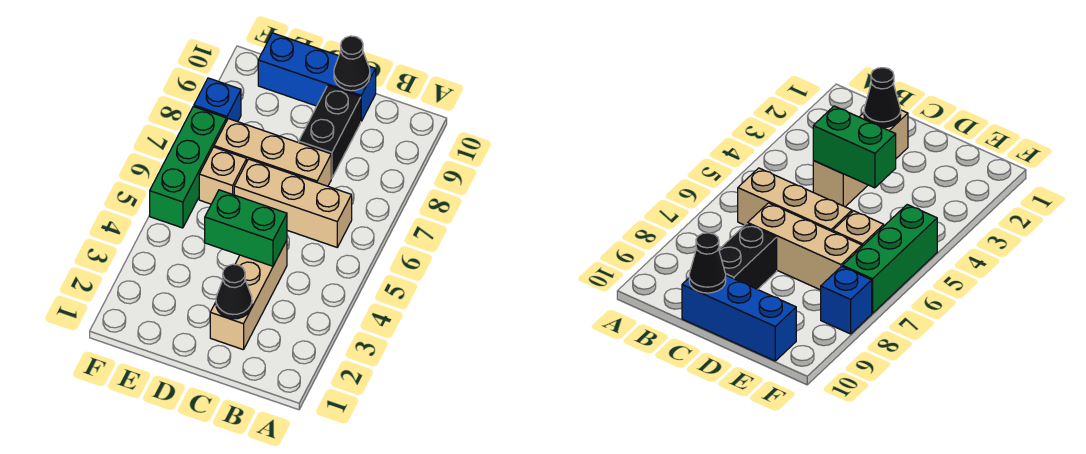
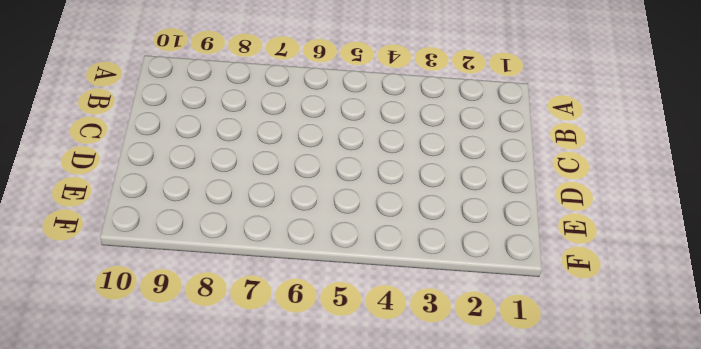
none -> tan 1x3 brick [234,159,352,247]
none -> tan 1x3 brick [210,240,287,350]

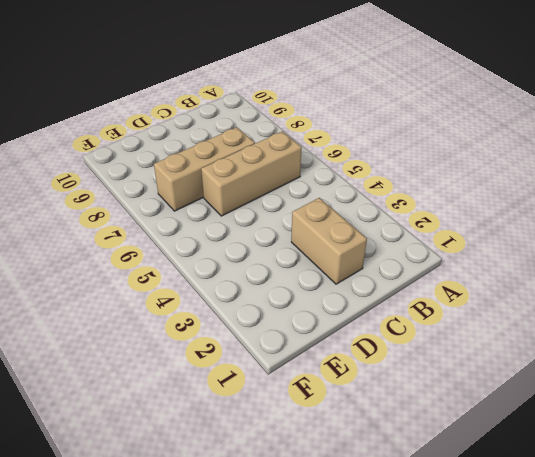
tan 1x2 brick [291,198,367,284] -> tan 1x3 brick [210,240,287,350]
none -> black 1x2 brick [299,86,361,178]
none -> blue 1x3 brick [258,33,376,121]

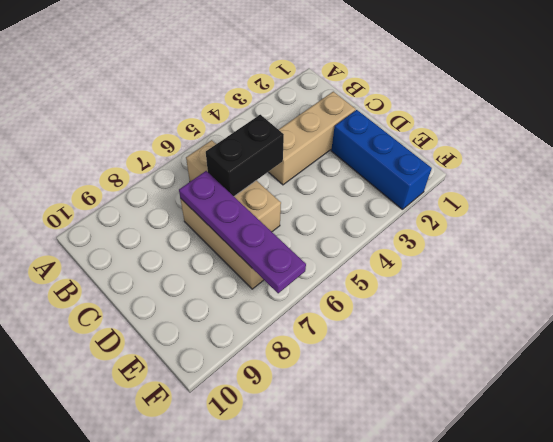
black 1x2 brick [206,115,284,196] -> black 1x2 brick moved to [299,86,361,178]
purple 1x4 plate [179,171,306,293] -> none
blue 1x3 brick [331,110,432,210] -> blue 1x3 brick moved to [258,33,376,121]
none -> tan 1x1 brick [199,147,247,204]
none -> green 1x3 brick [150,107,226,228]

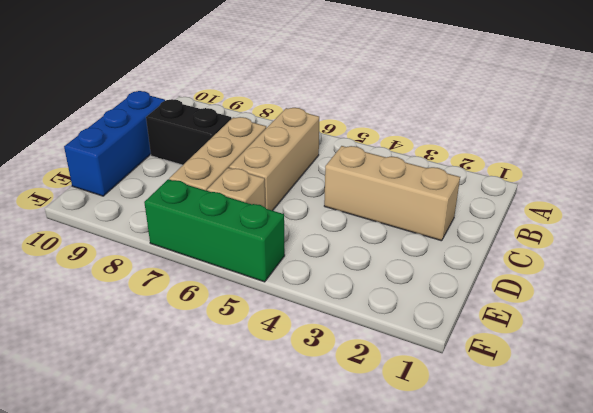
none -> blue 1x1 brick [194,78,241,122]
none -> black 1x1 cone [216,264,252,319]

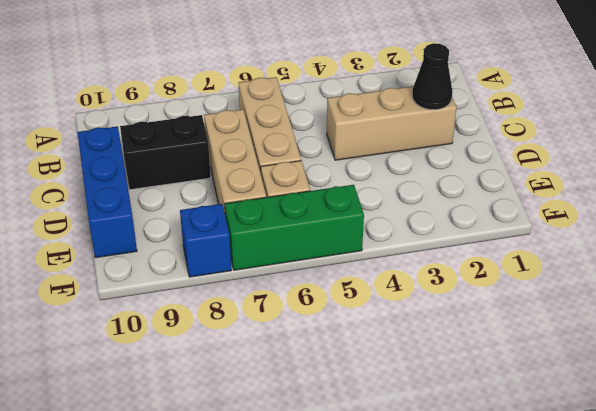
none -> green 1x2 brick [205,190,287,266]
none -> black 1x1 cone [334,36,370,91]

